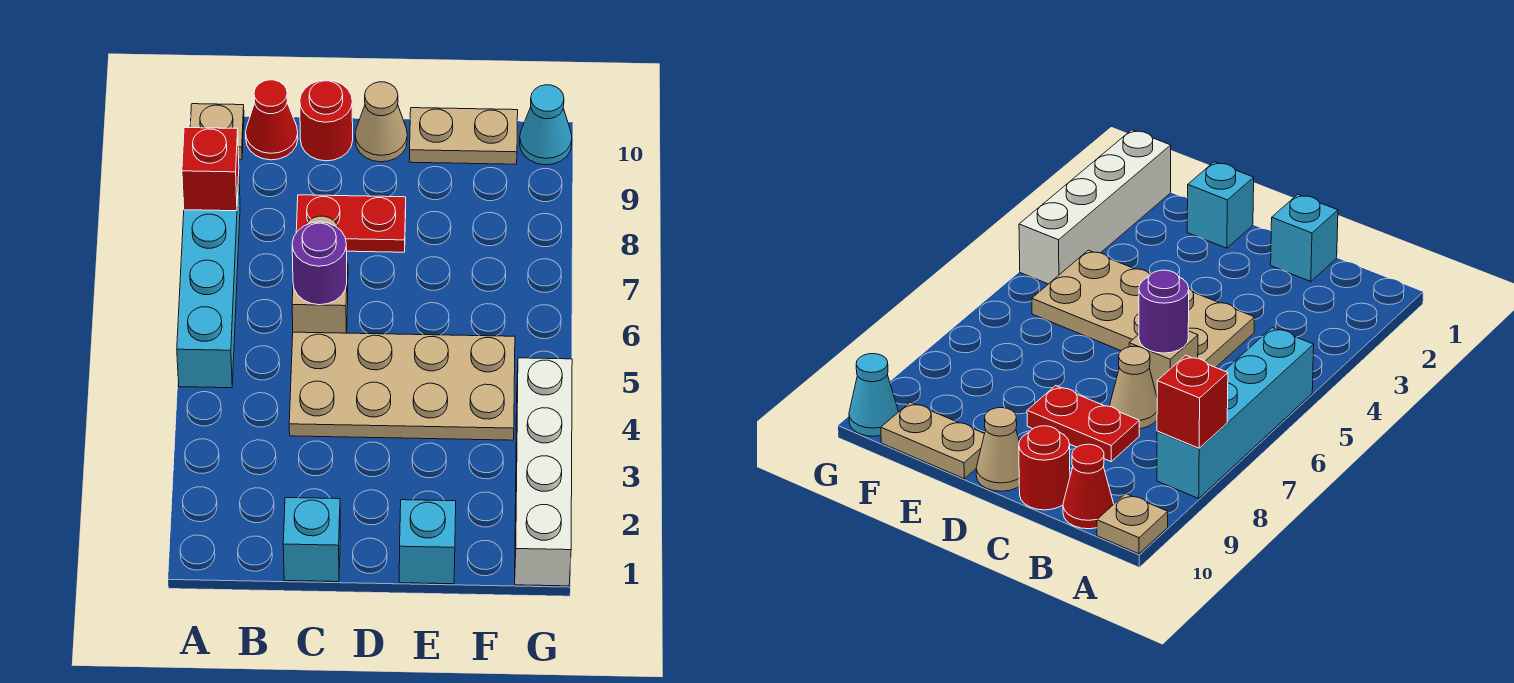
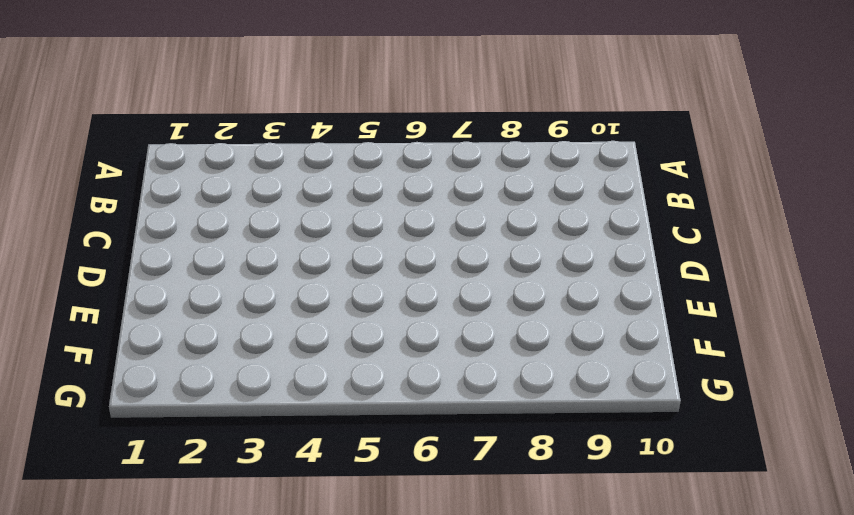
none -> cyan 1x4 brick [177,177,240,388]
none -> tan 1x1 plate [190,104,244,159]
none -> red 1x1 cone [246,80,298,160]

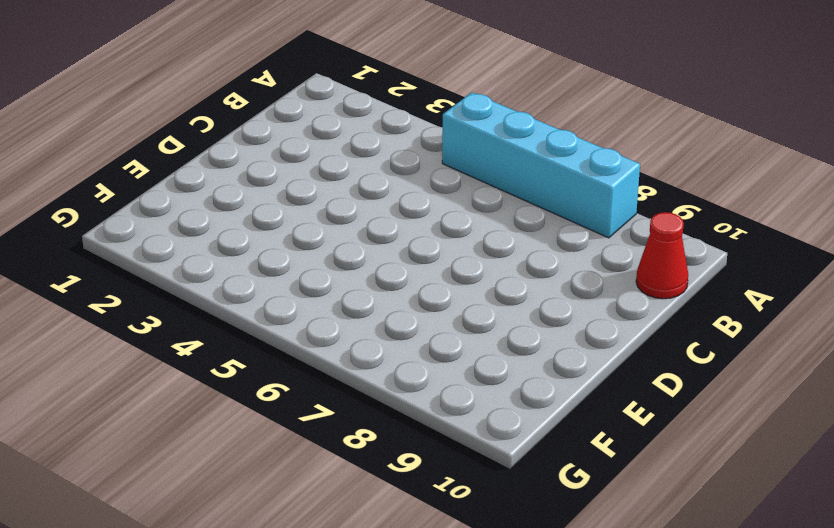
none -> tan 1x1 plate [190,104,244,159]
none -> cyan 1x1 brick [283,498,340,582]
none -> tan 2x4 plate [289,332,515,440]

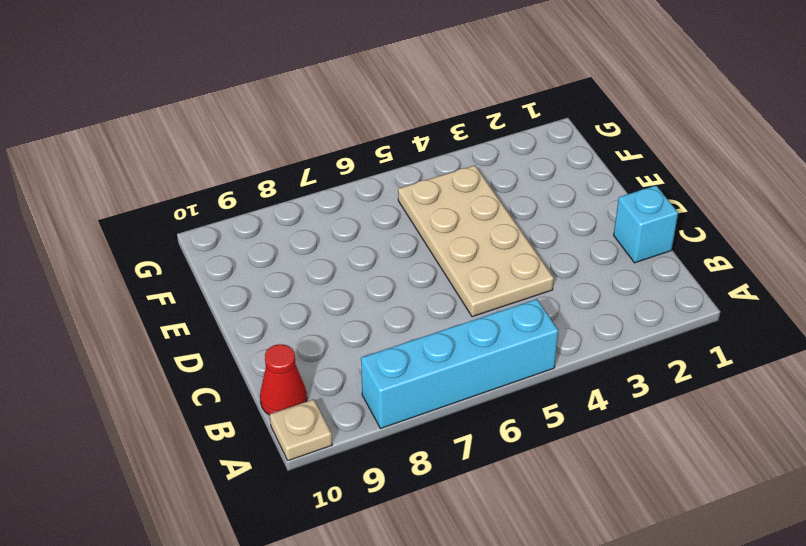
none -> tan 1x1 brick [292,269,348,333]
none -> tan 1x1 cone [1110,346,1157,429]
none -> red 1x2 plate [296,195,406,252]

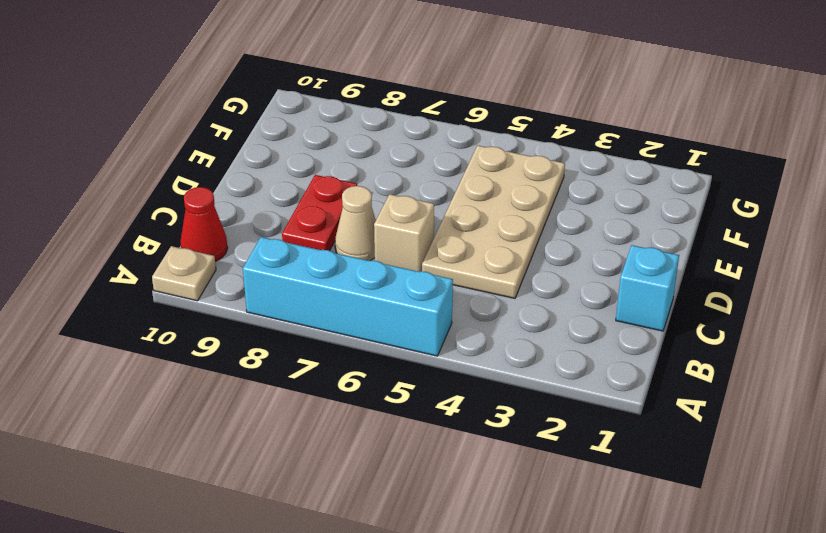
none -> red 1x1 round brick [300,80,353,161]
none -> tan 1x1 cone [355,82,407,162]
none -> cyan 1x1 brick [399,500,456,584]

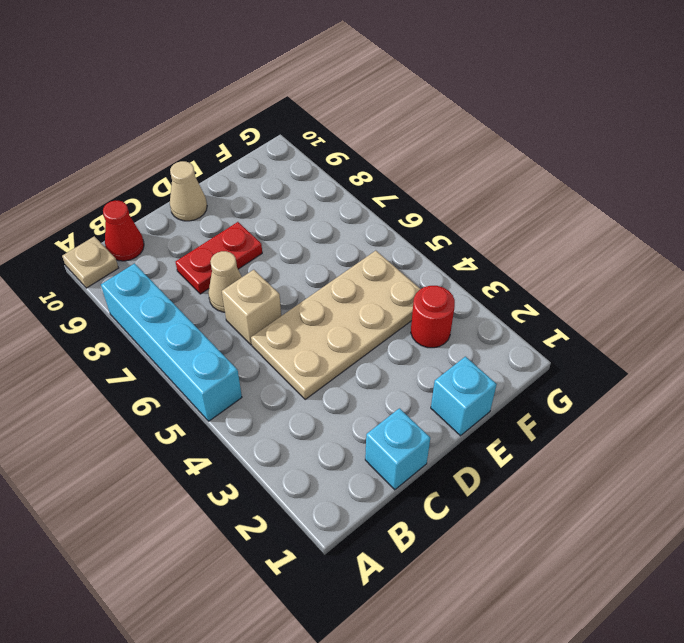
red 1x1 round brick [411,286,455,348] -> red 1x1 round brick moved to [300,80,353,161]
none -> tan 1x2 plate [409,108,518,164]
none -> white 1x4 brick [515,358,572,586]
none -> cyan 1x1 cone [520,85,572,165]

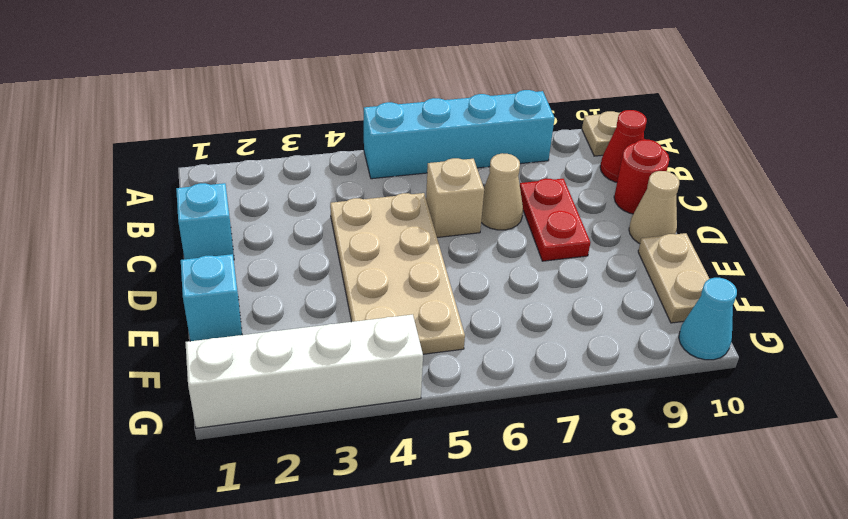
none -> red 1x1 brick [182,128,239,211]
none -> purple 1x1 round brick [292,222,347,305]

